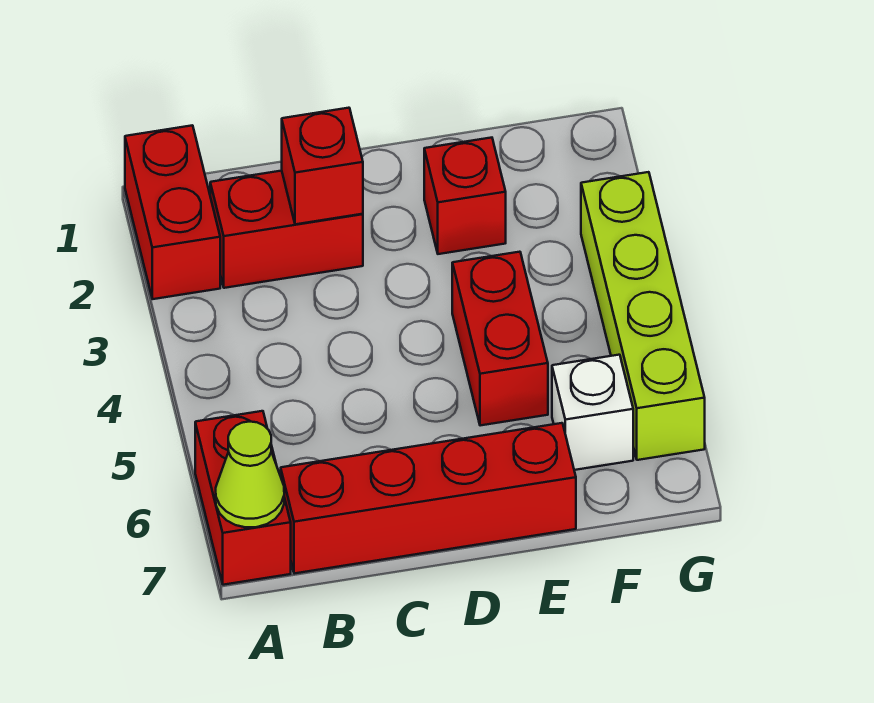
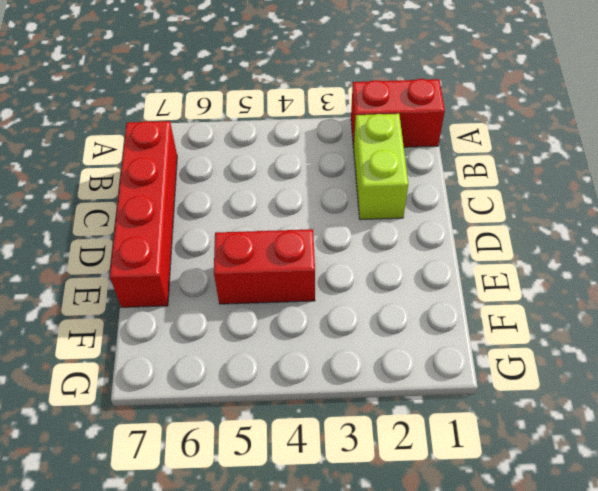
lime 1x2 brick [354,114,408,220] -> red 1x2 brick [210,171,363,288]
none -> red 1x2 brick [195,411,291,585]
none -> red 1x1 brick [424,138,506,254]

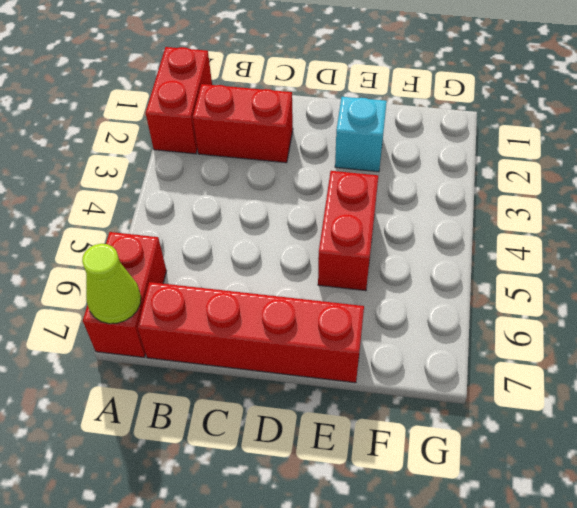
cyan 1x1 brick [335,97,387,172] -> red 1x1 brick [424,138,506,254]
none -> white 1x1 brick [552,355,633,470]
none -> lime 1x4 brick [581,172,705,460]

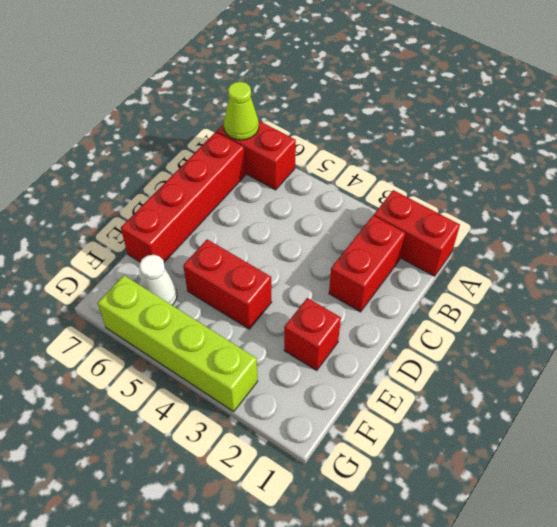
white 1x1 cone [139,255,177,305] -> white 1x1 brick [552,355,633,470]
none -> red 1x1 brick [282,108,363,224]

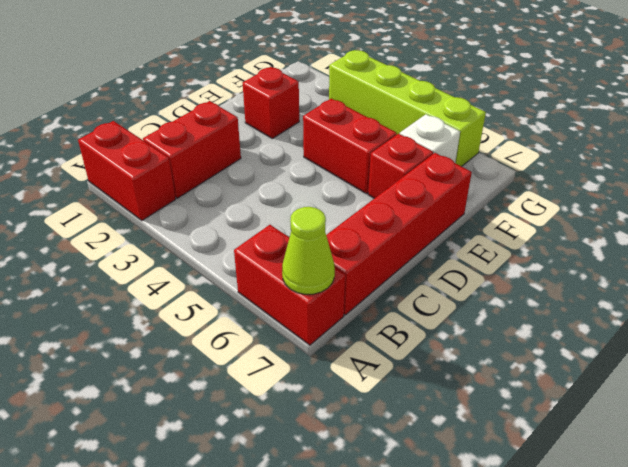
red 1x1 brick [368,134,433,198] -> red 1x1 brick moved to [282,108,363,224]

